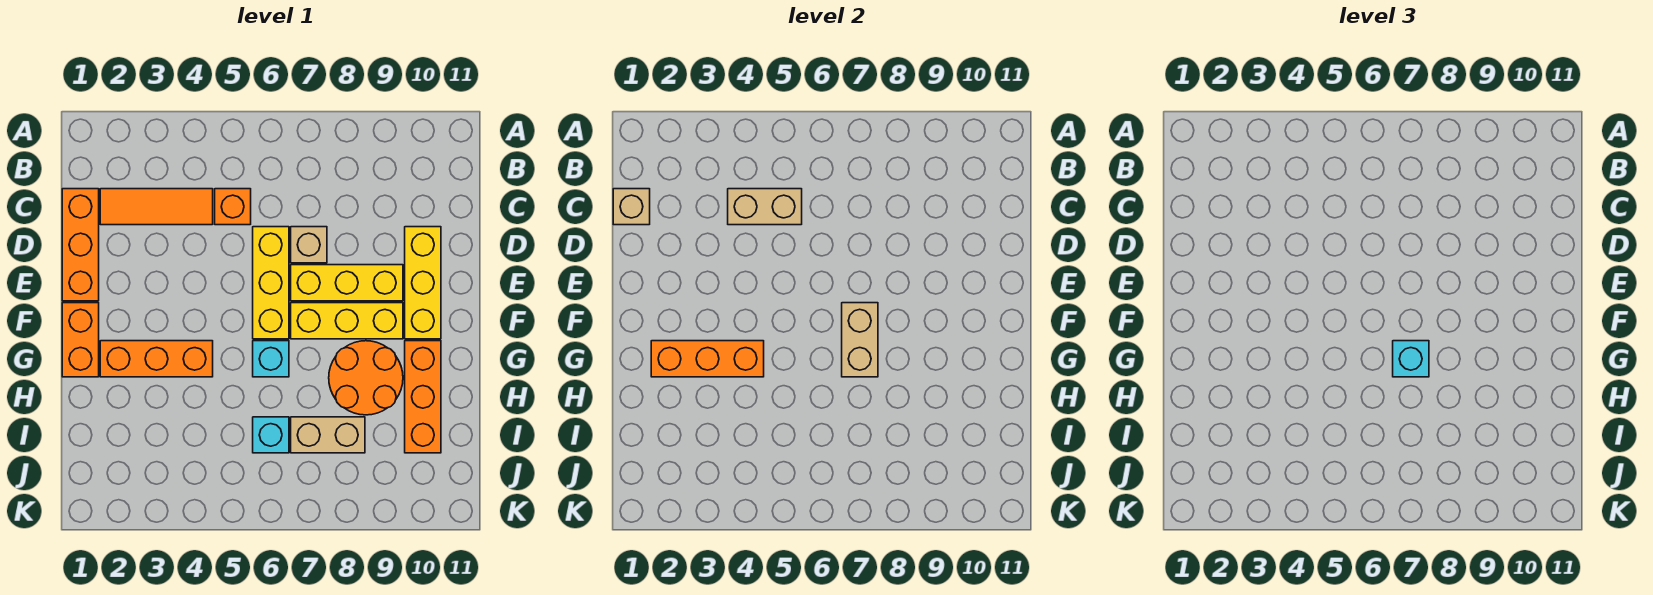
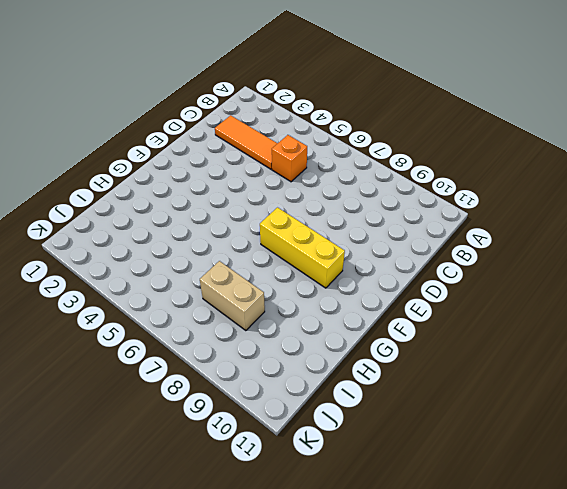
none -> orange 1x3 brick [62,189,99,301]
none -> yellow 1x3 brick [253,227,289,339]
none -> tan 1x1 brick [291,227,327,263]

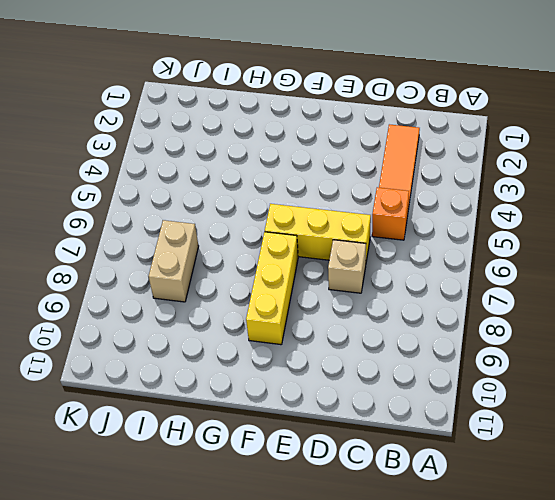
none -> orange 1x3 brick [62,189,99,301]
none -> yellow 1x3 brick [405,227,441,339]
none -> yellow 1x3 brick [291,265,403,301]

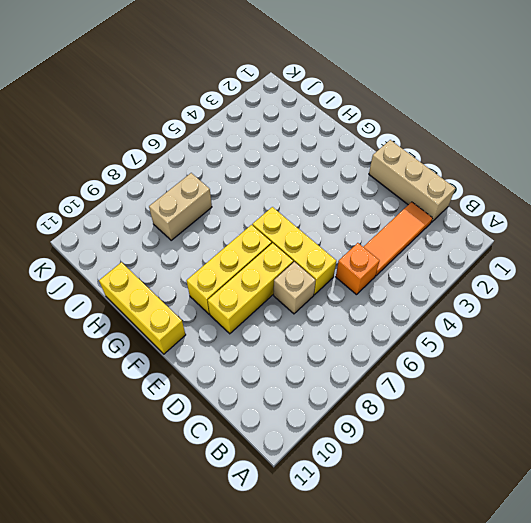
tan 1x3 brick [369,140,455,223] -> orange 1x3 brick [62,189,99,301]
yellow 1x3 brick [99,262,186,354] -> yellow 1x3 brick moved to [405,227,441,339]
none -> orange 1x2 brick [62,303,99,377]
none -> orange 1x3 brick [100,341,213,377]
none -> cyan 1x1 brick [253,341,289,377]

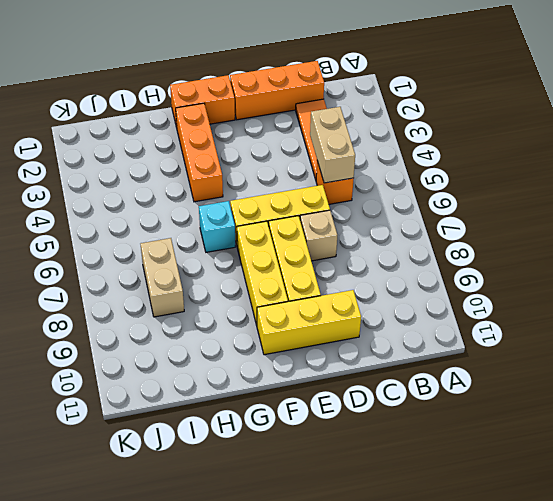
none -> orange 2x2 round brick [329,341,403,415]
none -> orange 1x3 brick [405,341,441,453]
none -> cyan 1x1 brick [253,417,289,453]

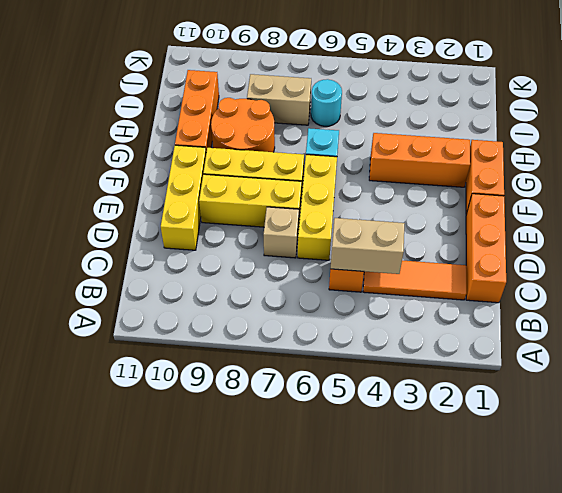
cyan 1x1 round brick [311,79,342,126] -> cyan 1x1 brick [253,417,289,453]
none -> tan 1x1 brick [613,189,650,225]
none -> tan 1x2 brick [842,303,878,377]
none -> orange 1x3 brick [651,341,764,377]

